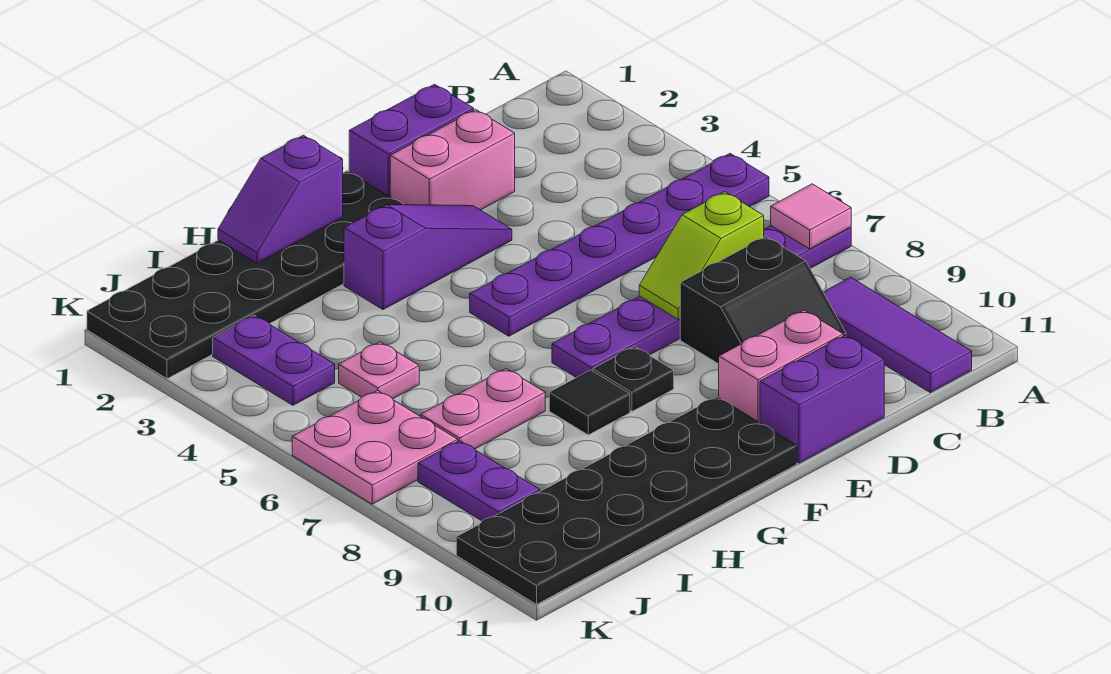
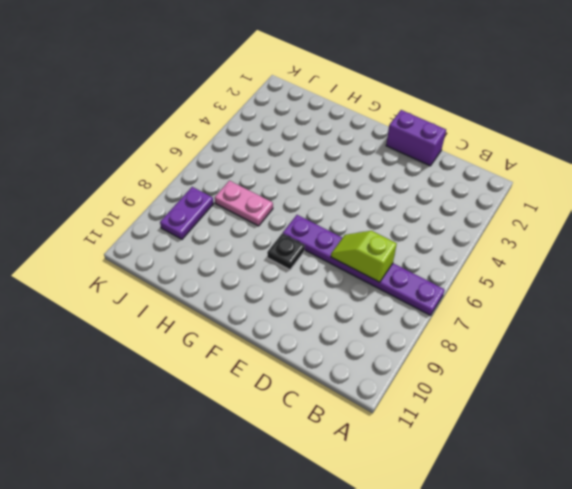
none -> purple 1x6 plate [470,154,769,336]
none -> purple 1x3 tile [823,277,972,392]
none -> black 2x2 slope [680,236,846,364]

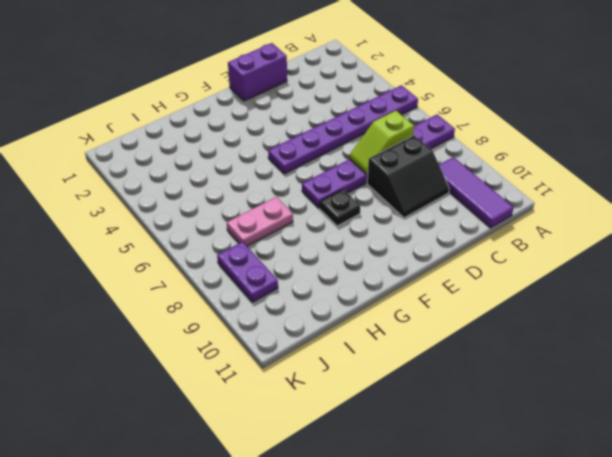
none -> pink 1x2 brick [390,109,515,210]
none -> pink 1x2 brick [719,310,843,423]
none -> purple 1x2 brick [760,335,884,463]

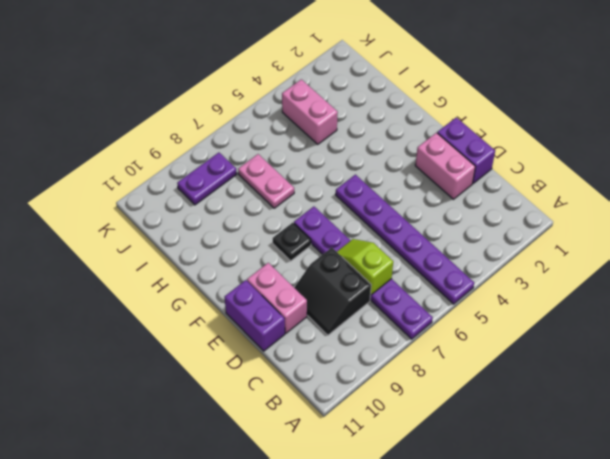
pink 1x2 brick [282,79,338,144] -> purple 1x2 plate [213,315,335,405]
none -> purple 1x3 tile [823,277,972,392]
none -> purple 1x3 slope [344,205,512,310]
none -> black 2x6 plate [87,171,403,379]

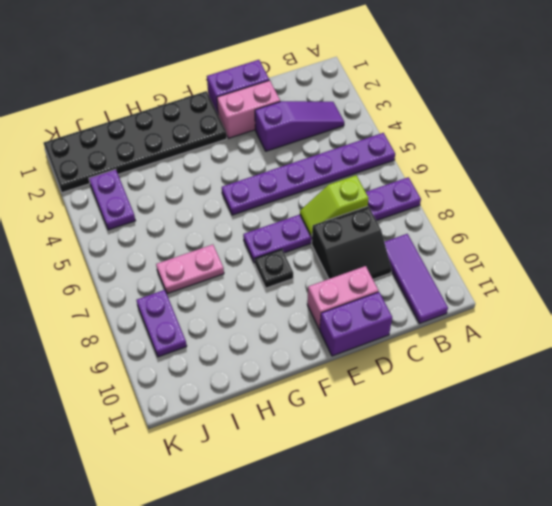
purple 1x3 slope [255,101,344,151] -> purple 1x3 slope moved to [344,205,512,310]
none -> black 2x6 plate [456,397,797,604]
none -> black 1x1 tile [549,370,630,435]
none -> pink 1x1 plate [339,342,419,399]

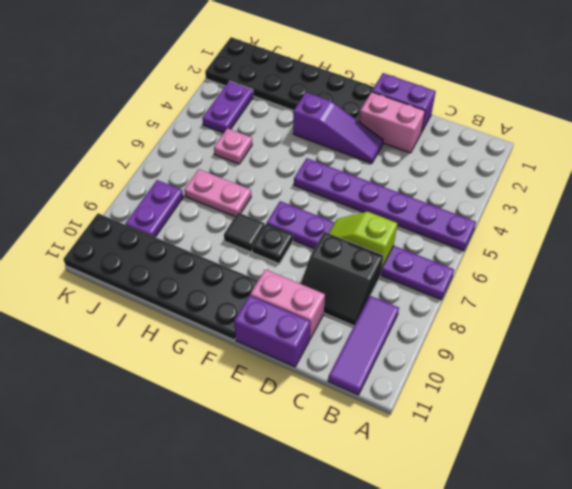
none -> pink 2x2 plate [292,390,458,504]
none -> pink 1x1 tile [771,184,851,249]
none -> purple 1x2 slope [218,135,343,263]

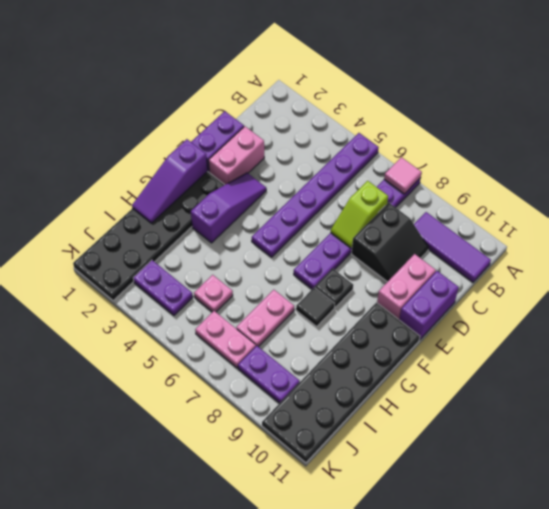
purple 1x3 slope [132,139,207,223] -> purple 1x2 slope [218,135,343,263]
pink 1x2 plate [195,311,256,368] -> pink 2x2 plate [292,390,458,504]

